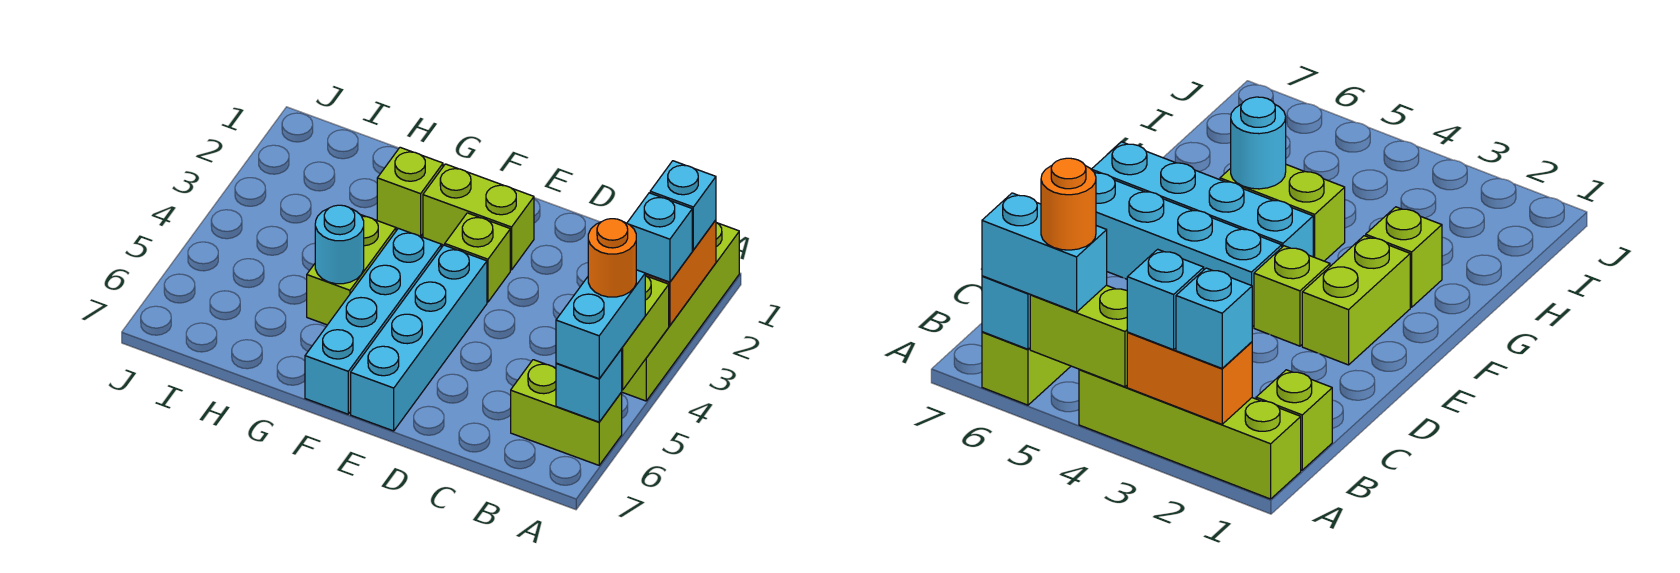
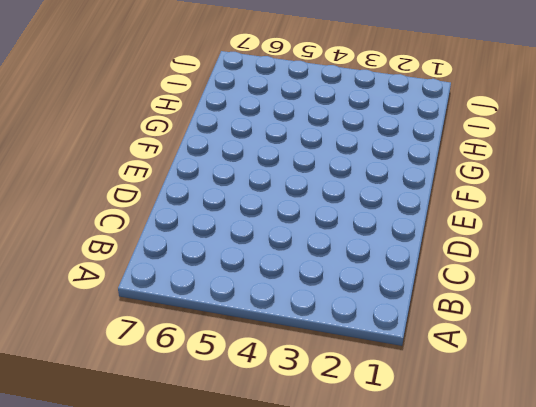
none -> lime 1x4 brick [622,223,739,401]
none -> lime 1x2 brick [511,360,622,465]
none -> lime 1x1 brick [1256,370,1332,470]

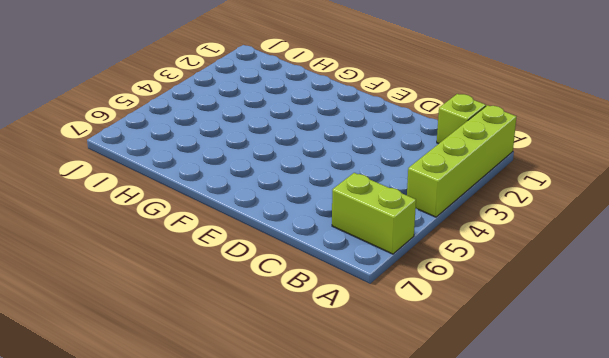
none -> lime 1x2 brick [423,164,534,270]
none -> lime 1x1 brick [445,213,510,302]
none -> cyan 1x4 brick [351,245,487,431]

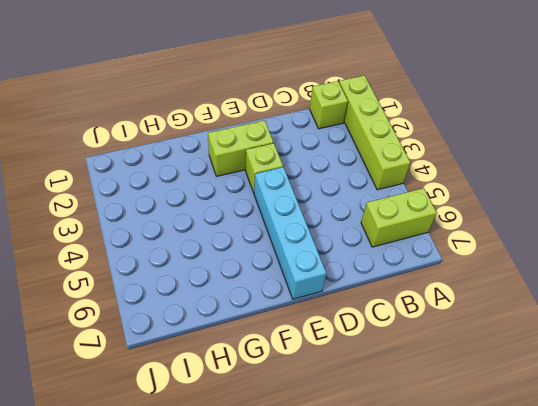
none -> cyan 1x4 brick [305,228,441,414]
none -> lime 1x1 brick [377,147,443,236]
none -> lime 1x2 brick [307,215,396,325]

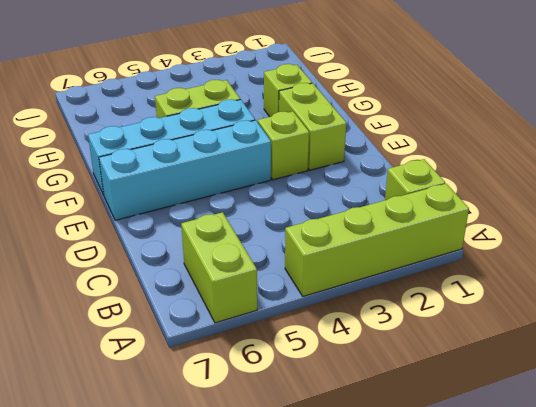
none -> orange 1x2 brick [645,220,716,325]
none -> lime 1x2 brick [621,275,669,390]
none -> cyan 1x1 brick [556,349,622,422]

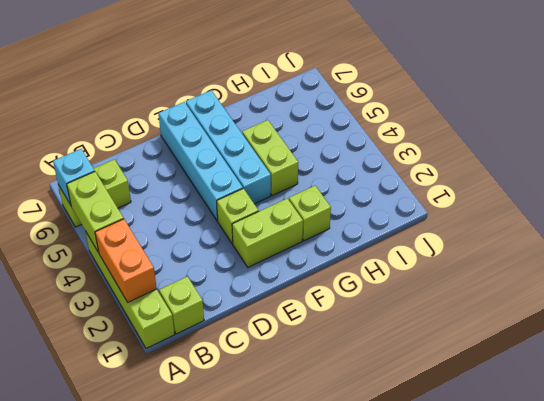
none -> cyan 1x1 round brick [315,205,364,284]
none -> cyan 1x1 brick [650,161,716,250]
none -> cyan 1x1 brick [627,193,692,282]

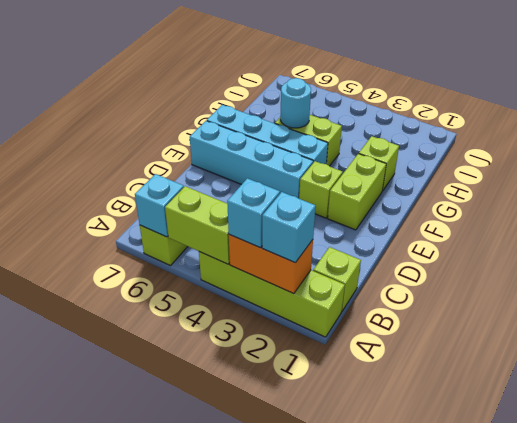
none -> cyan 1x2 brick [556,270,645,379]
none -> orange 1x1 round brick [588,219,636,297]

